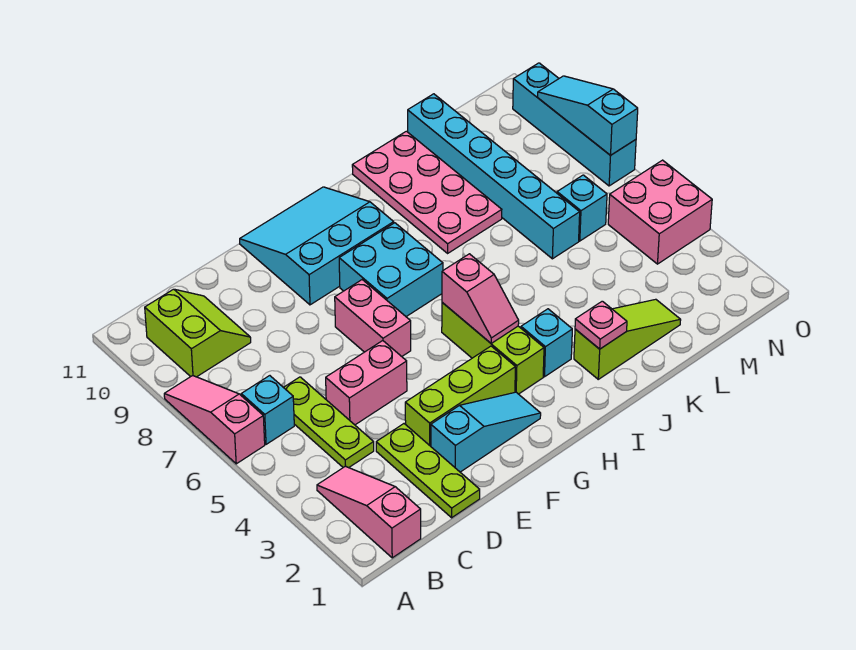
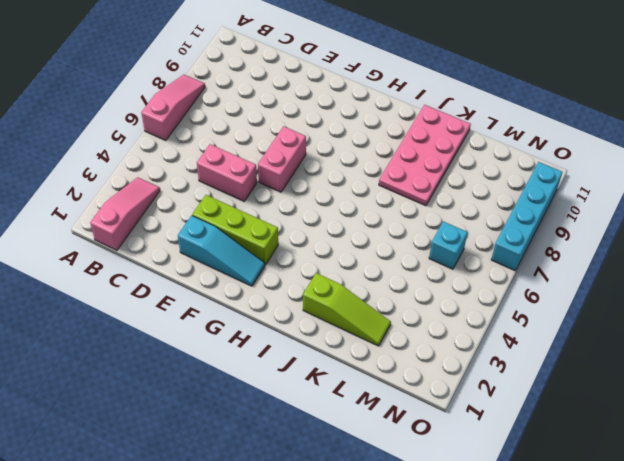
none -> cyan 1x1 brick [241,376,294,444]
none -> lime 2x2 slope [145,289,251,377]
none -> lime 1x3 plate [283,377,374,468]

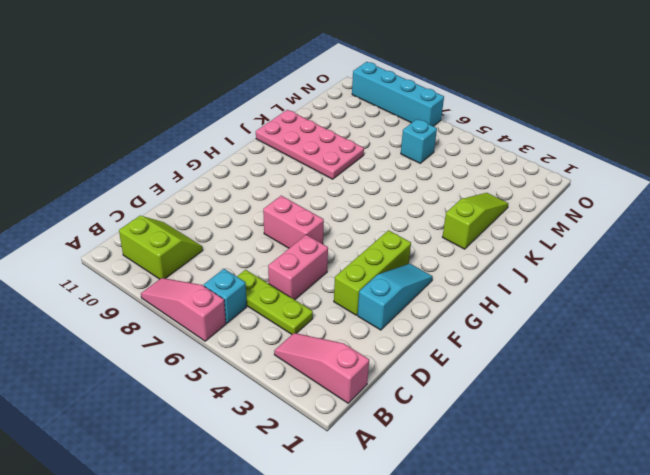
none -> lime 1x3 plate [376,424,480,518]
none -> cyan 3x3 slope [240,187,394,305]
none -> cyan 2x2 brick [339,223,443,317]

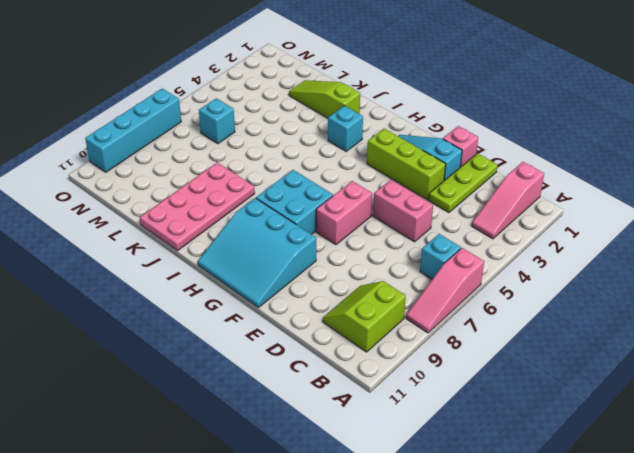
pink 1x1 brick [443,126,478,167] -> none
none -> lime 1x3 plate [283,377,374,468]
none -> lime 1x3 brick [442,303,544,394]
none -> cyan 1x6 brick [408,94,580,259]

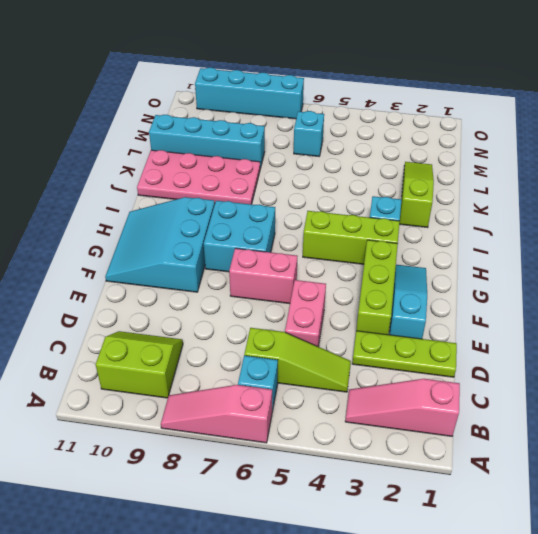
lime 1x3 slope [244,328,351,392] -> lime 1x3 plate [283,377,374,468]
cyan 1x4 brick [149,115,265,168] -> cyan 1x6 brick [408,94,580,259]
none -> pink 2x2 brick [608,160,712,264]
none -> pink 1x2 slope [442,254,519,343]
none -> pink 1x1 plate [575,301,627,349]

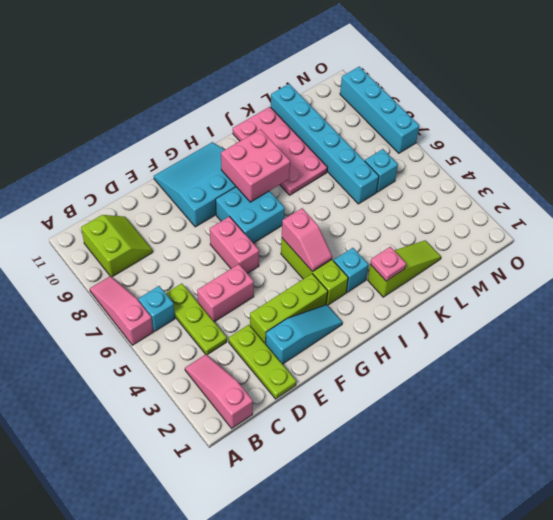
pink 2x2 brick [221,129,290,202] -> pink 2x2 brick moved to [608,160,712,264]
none -> cyan 1x3 slope [538,76,638,155]

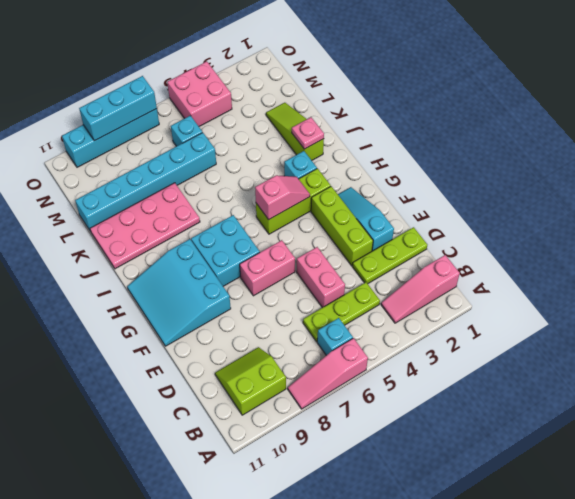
cyan 1x3 brick [79,76,157,141] -> cyan 1x3 slope [538,76,638,155]

